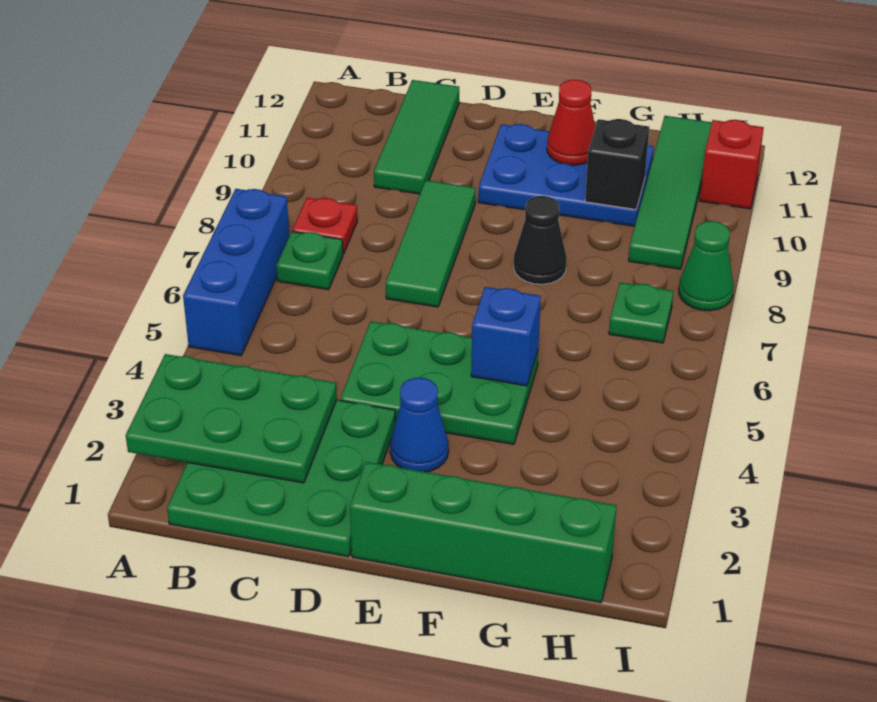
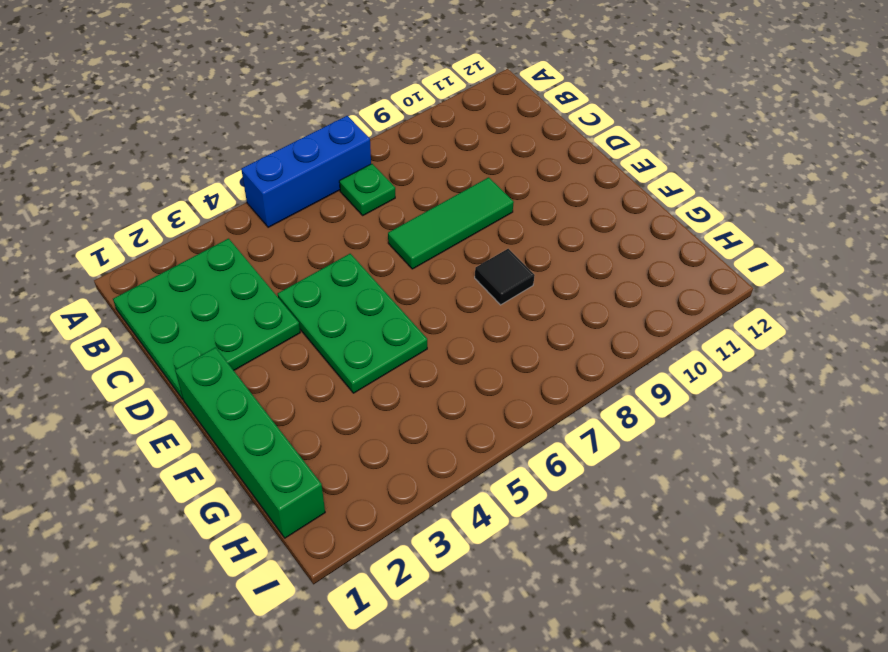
black 1x1 tile [475,249,535,305] -> black 1x1 cone [514,196,567,284]
none -> red 1x1 plate [292,198,357,254]
none -> green 1x3 tile [374,80,459,194]
none -> blue 1x1 cone [390,378,448,472]

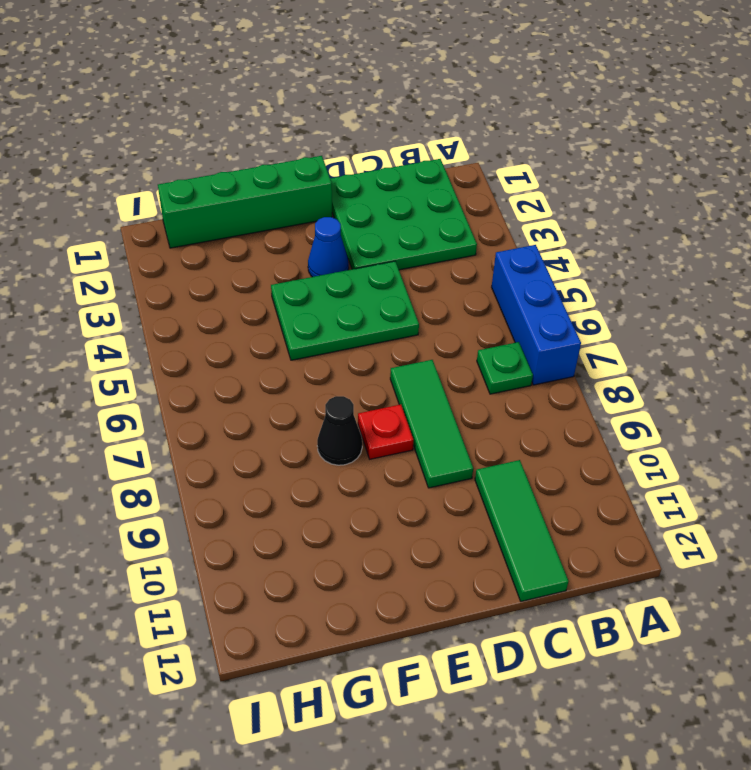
red 1x1 plate [358,404,413,459] -> red 1x1 plate moved to [292,198,357,254]
none -> blue 2x3 plate [478,124,654,226]
none -> green 1x1 plate [609,283,673,343]
none -> green 1x4 tile [629,116,712,269]

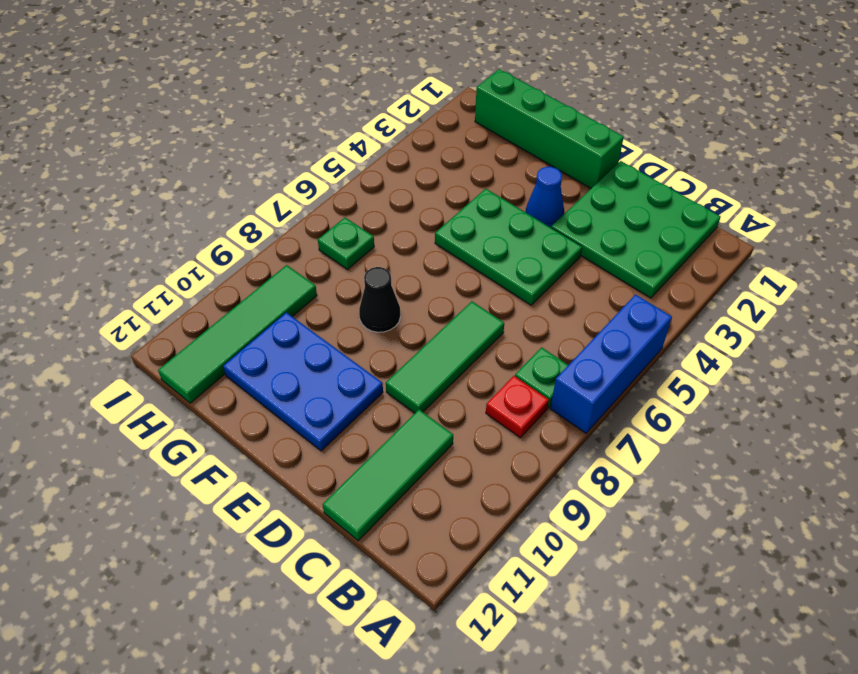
none -> green 1x1 cone [679,221,733,311]
none -> red 1x1 brick [700,120,764,209]
none -> green 2x3 plate [126,354,337,483]

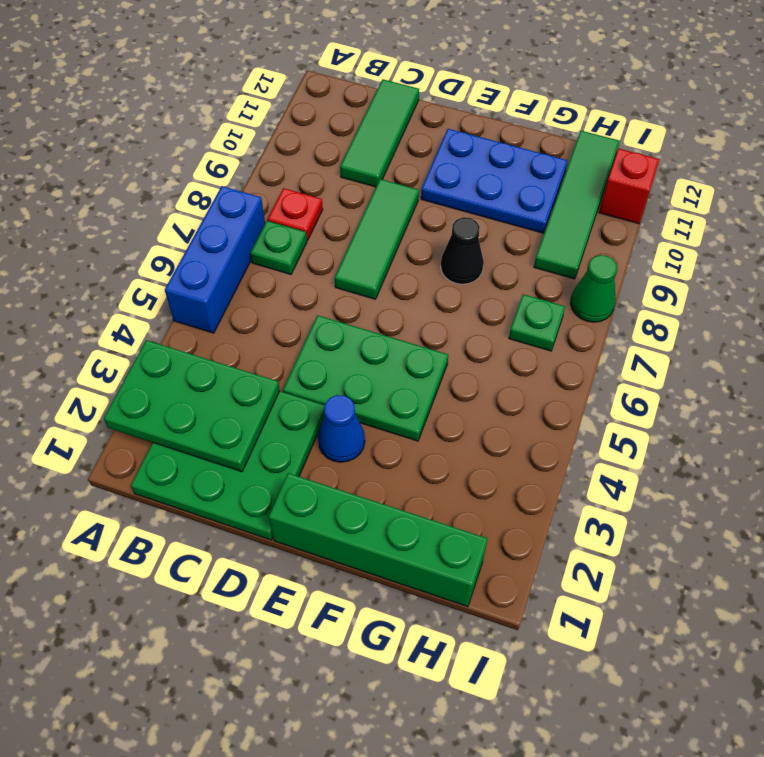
none -> blue 1x1 brick [471,287,541,386]
none -> red 1x1 cone [547,80,595,165]
none -> black 1x1 brick [585,119,649,210]

